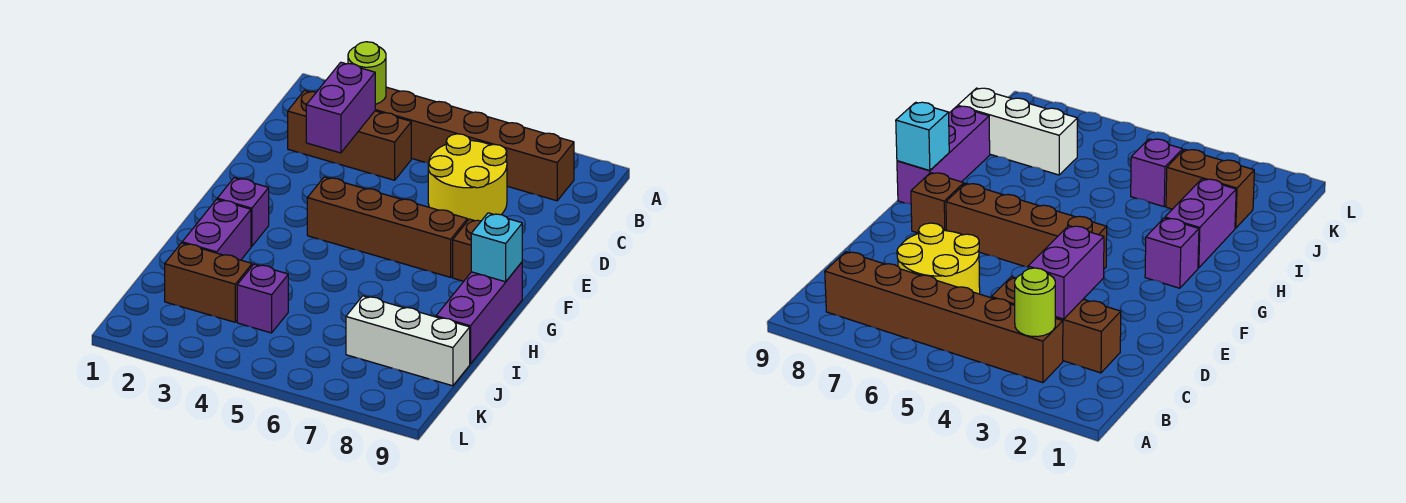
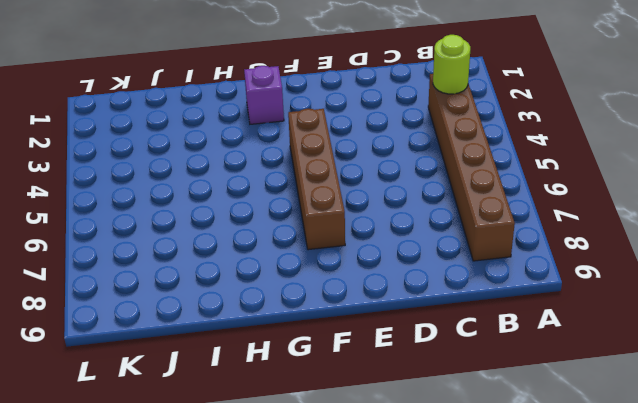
none -> brown 1x3 brick [288,90,411,180]
none -> yellow 2x2 round brick [428,134,507,221]
none -> brown 1x1 brick [453,219,481,281]

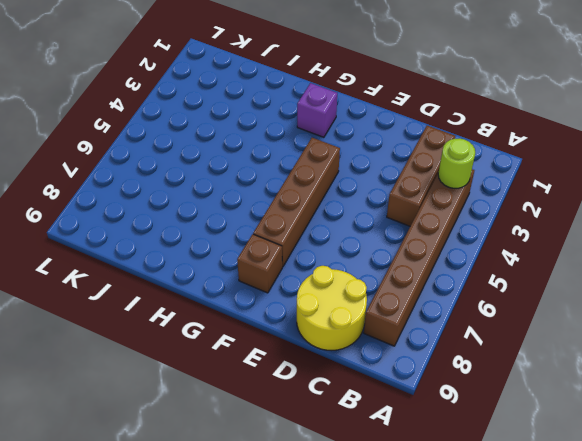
yellow 2x2 round brick [297,266,367,350] -> yellow 2x2 round brick moved to [428,134,507,221]
none -> purple 1x3 brick [436,262,522,364]
none -> purple 1x2 brick [182,199,251,260]
none -> brown 1x2 brick [165,243,252,322]

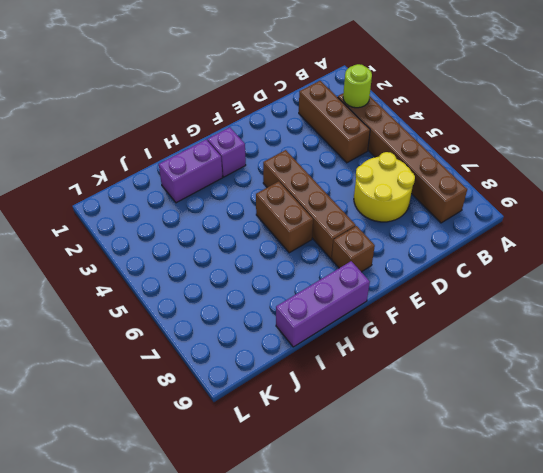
brown 1x2 brick [256,181,313,253] -> brown 1x2 brick moved to [165,243,252,322]
none -> purple 1x1 brick [237,264,288,333]
none -> white 1x3 brick [346,296,470,386]
none -> purple 1x2 brick [306,62,375,153]

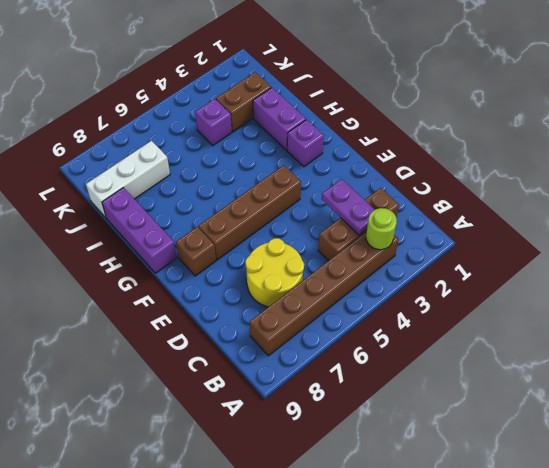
purple 1x2 plate [322,179,375,235] -> purple 1x2 brick [306,62,375,153]
none -> cyan 1x1 brick [471,213,522,282]

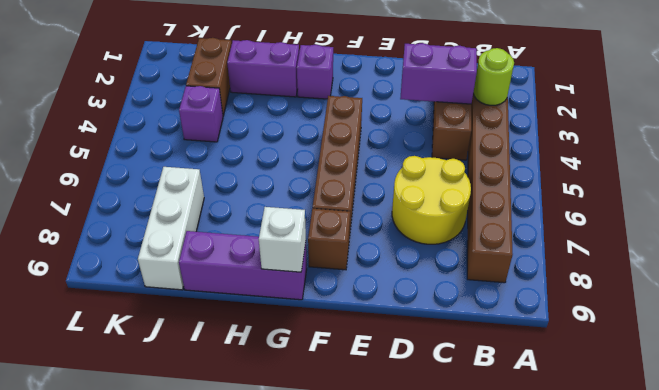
white 1x1 brick [259,207,306,272] -> cyan 1x1 brick [471,213,522,282]

